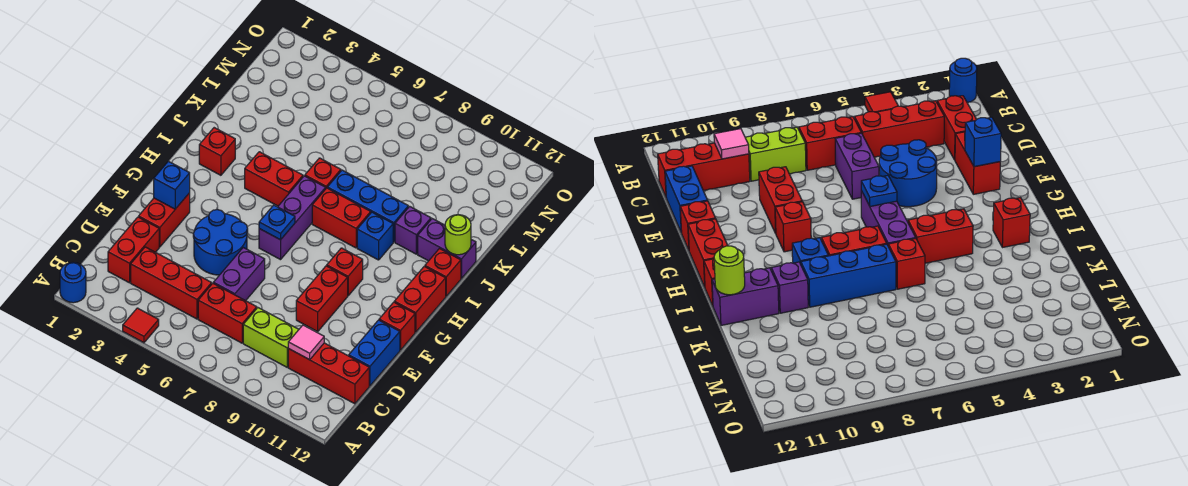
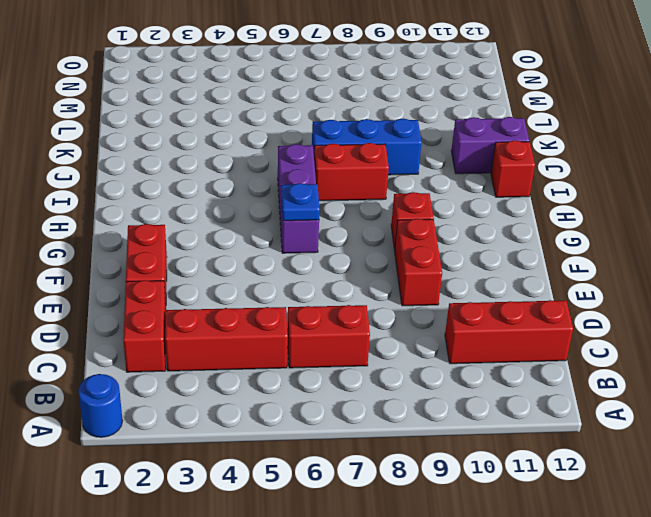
none -> red 1x1 tile [123,308,159,343]
none -> lime 1x2 brick [243,308,299,367]
none -> purple 1x2 brick [213,248,265,301]

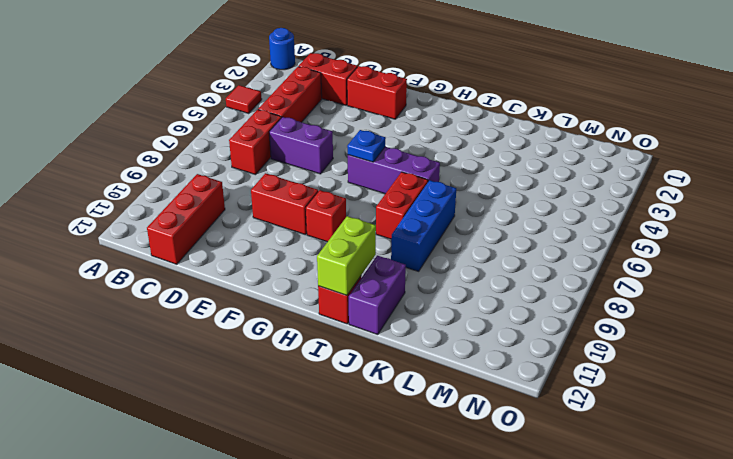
lime 1x2 brick [317,216,376,295] -> lime 1x2 brick moved to [243,308,299,367]
none -> blue 1x2 brick [349,320,400,386]
none -> blue 2x2 round brick [193,210,248,275]
none -> red 1x1 brick [379,302,415,350]

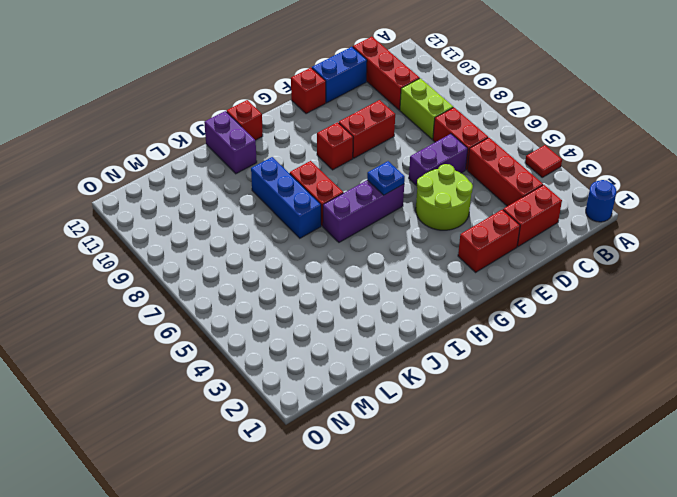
lime 2x2 round brick [416,164,473,230] -> blue 2x2 round brick [193,210,248,275]
none -> red 1x2 brick [394,266,446,332]
none -> red 1x1 brick [199,128,235,175]
none -> red 1x2 brick [245,152,303,206]

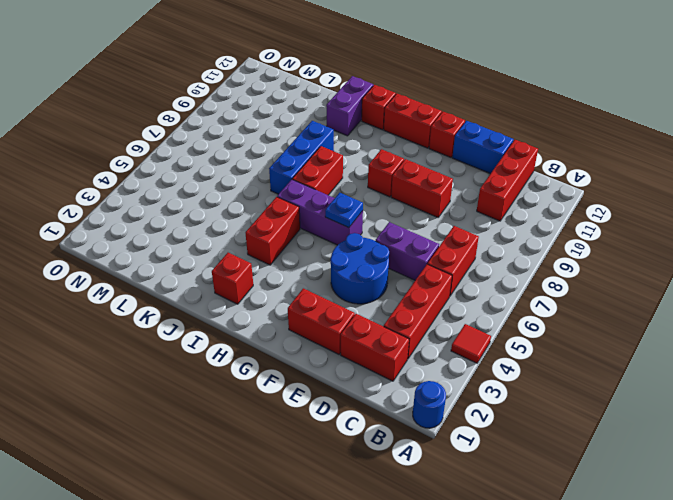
none -> lime 1x2 brick [243,308,299,367]
none -> blue 1x1 brick [357,212,393,260]
none -> red 1x1 brick [305,158,341,188]

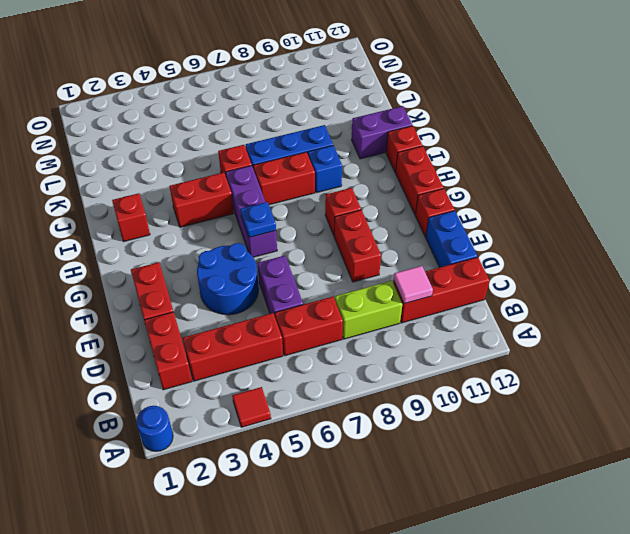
none -> purple 1x1 brick [395,206,431,254]
none -> blue 1x1 brick [154,161,190,209]
none -> lime 1x1 round brick [445,215,471,255]

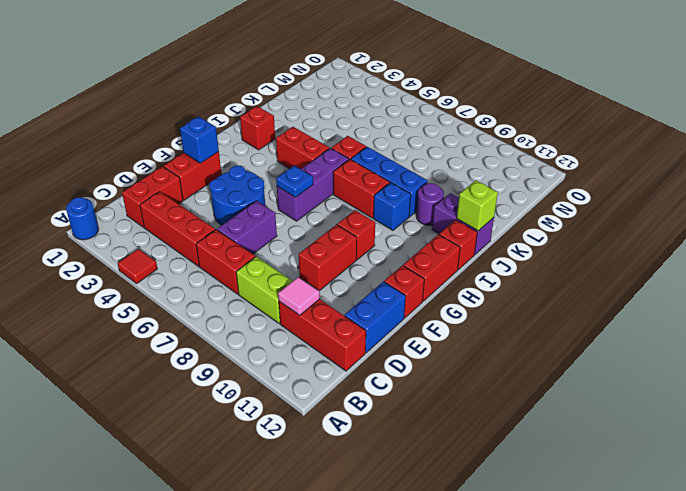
purple 1x1 round brick [416,183,444,225] -> purple 1x1 brick [395,206,431,254]
lime 1x1 brick [457,180,498,231] -> lime 1x1 round brick [445,215,471,255]

